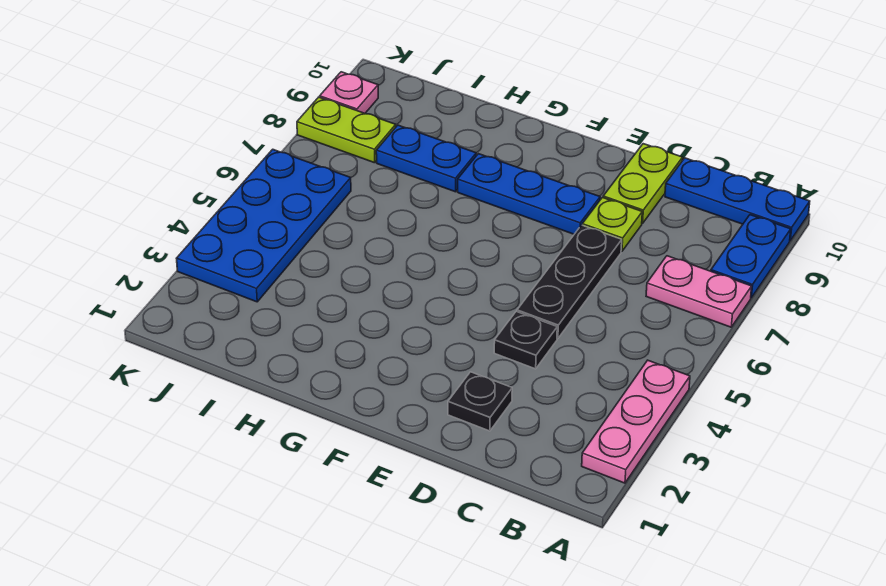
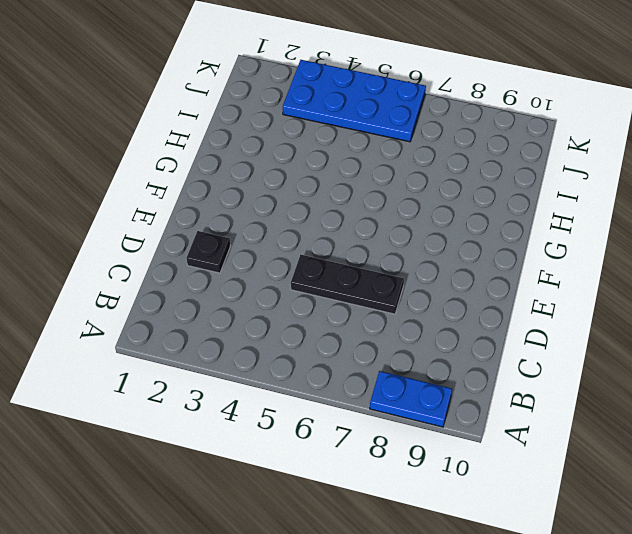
none -> pink 1x3 plate [582,360,690,483]
none -> pink 1x2 plate [646,256,752,327]
none -> blue 1x3 plate [665,158,810,241]

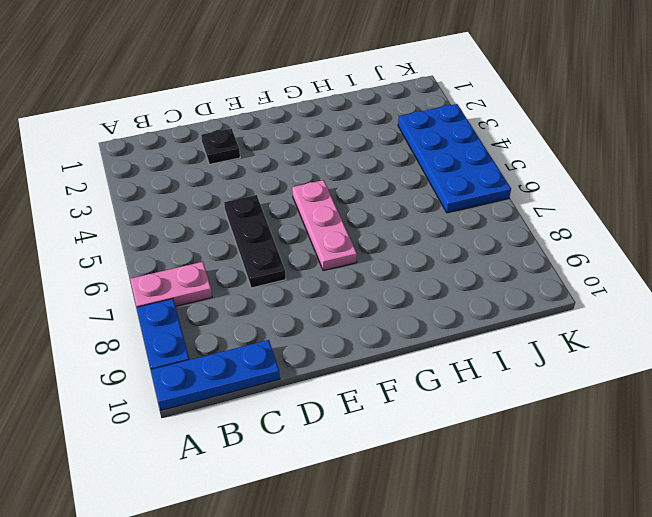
pink 1x3 plate [292,180,357,271] -> pink 1x3 plate moved to [582,360,690,483]
none -> black 1x1 plate [494,312,557,369]
none -> lime 1x1 plate [582,198,642,251]
none -> lime 1x2 plate [603,144,683,224]

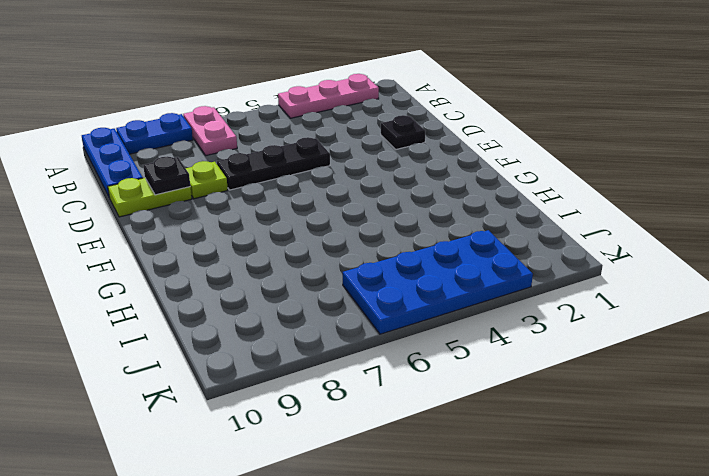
black 1x1 plate [143,156,190,195] -> black 1x1 plate moved to [494,312,557,369]
none -> blue 1x3 plate [458,154,600,234]
none -> blue 1x2 plate [376,125,476,192]
none -> lime 1x2 plate [297,97,396,163]

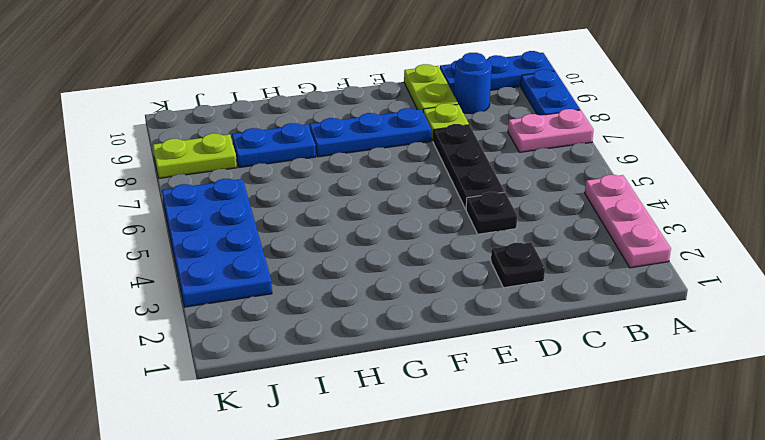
blue 1x1 round brick [454,53,492,114] -> none
none -> pink 1x1 plate [320,72,378,113]

